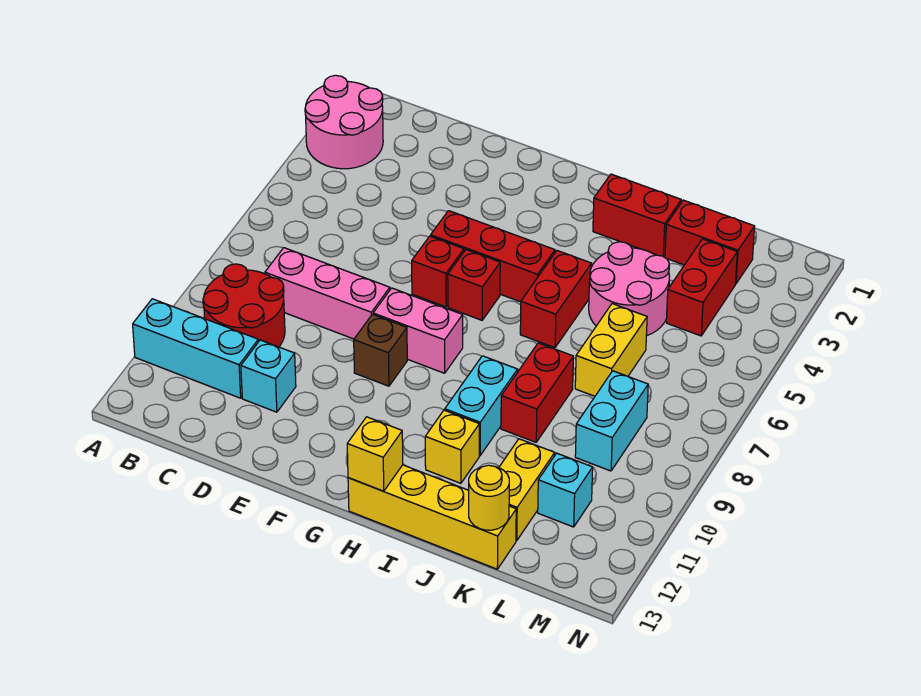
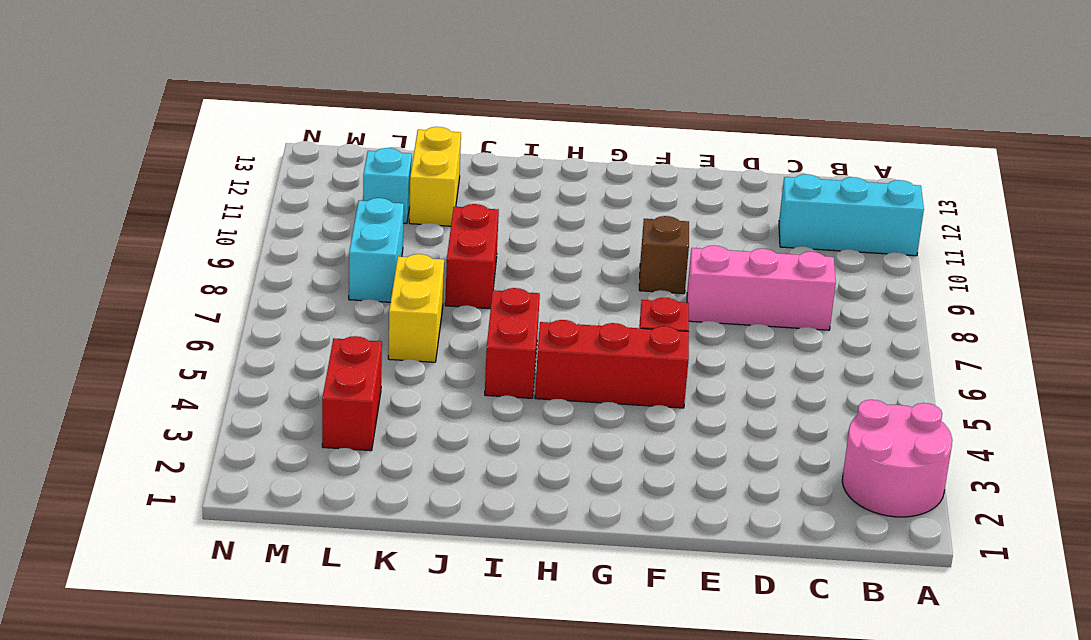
none -> red 2x2 round brick [203,264,285,347]
none -> cyan 1x1 brick [241,340,296,412]
none -> pink 1x2 brick [373,288,463,373]

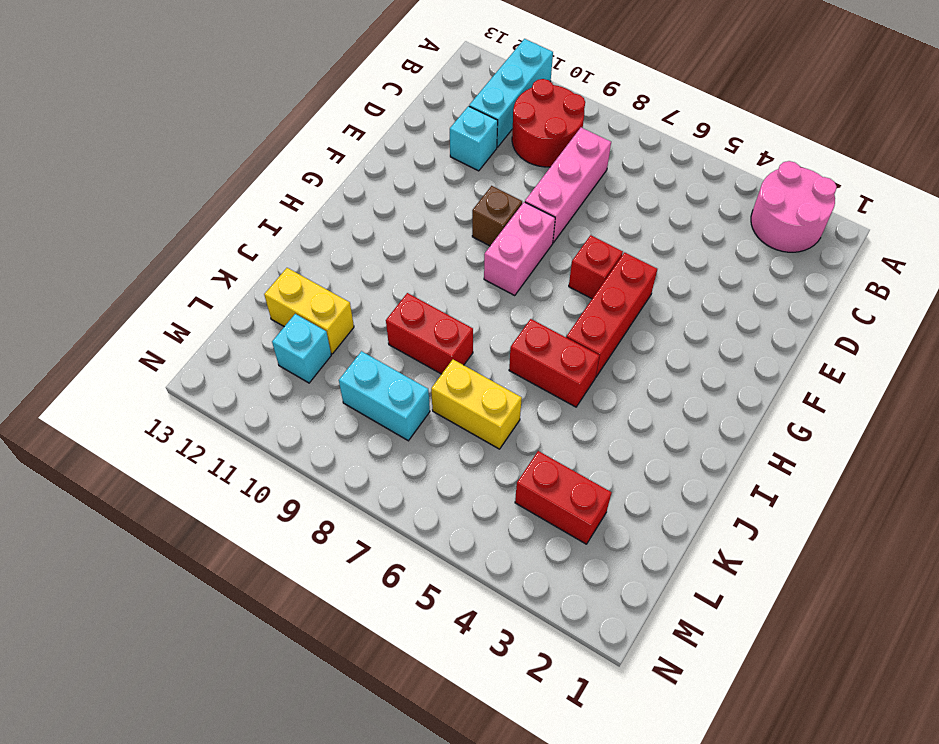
none -> red 1x1 brick [448,250,500,320]
none -> yellow 1x4 brick [348,465,516,569]
none -> red 1x2 brick [593,174,681,257]

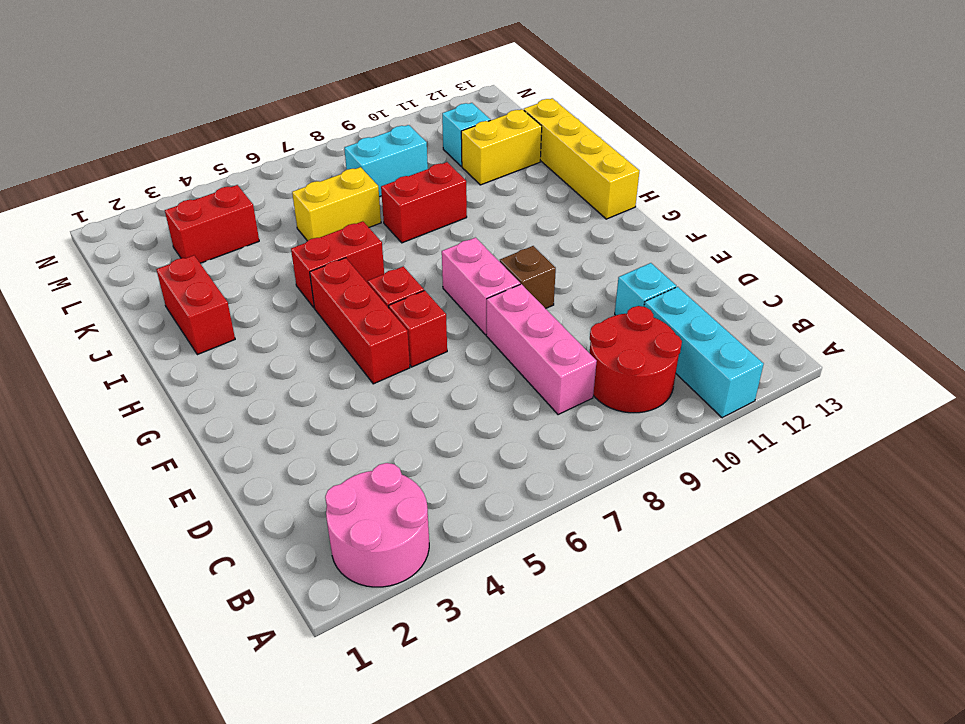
none -> cyan 1x2 brick [445,356,518,456]
none -> yellow 1x1 brick [425,410,479,483]
none -> pink 2x2 round brick [589,242,670,336]

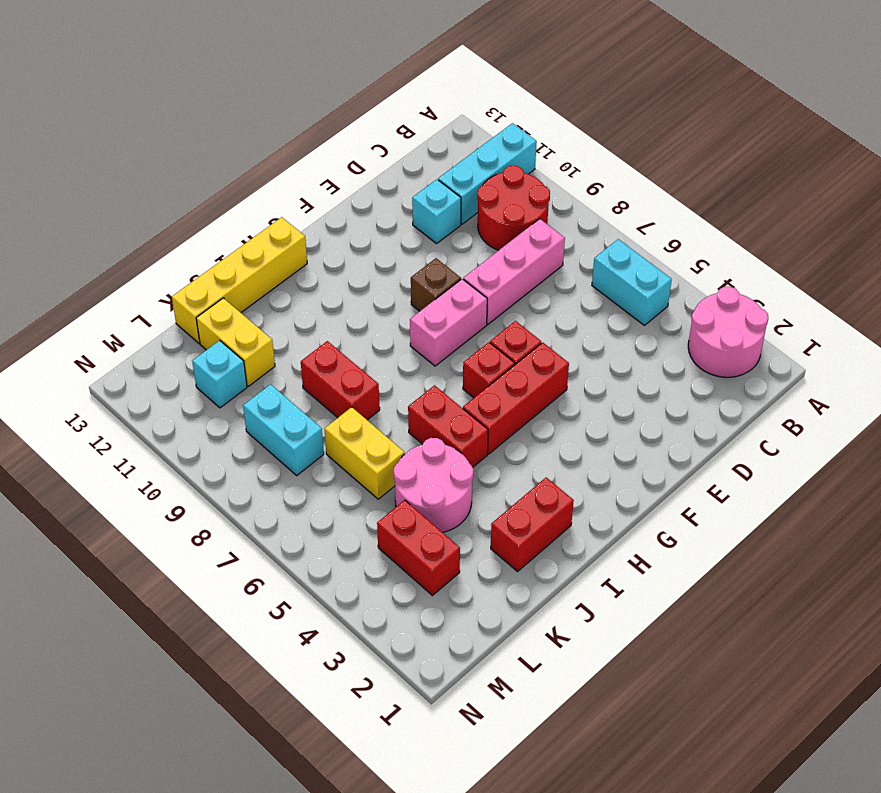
cyan 1x2 brick [592,239,672,325] -> cyan 1x2 brick moved to [445,356,518,456]
none -> yellow 1x1 brick [425,410,479,483]
none -> red 1x2 brick [665,200,755,284]
none -> yellow 1x1 brick [347,417,403,491]

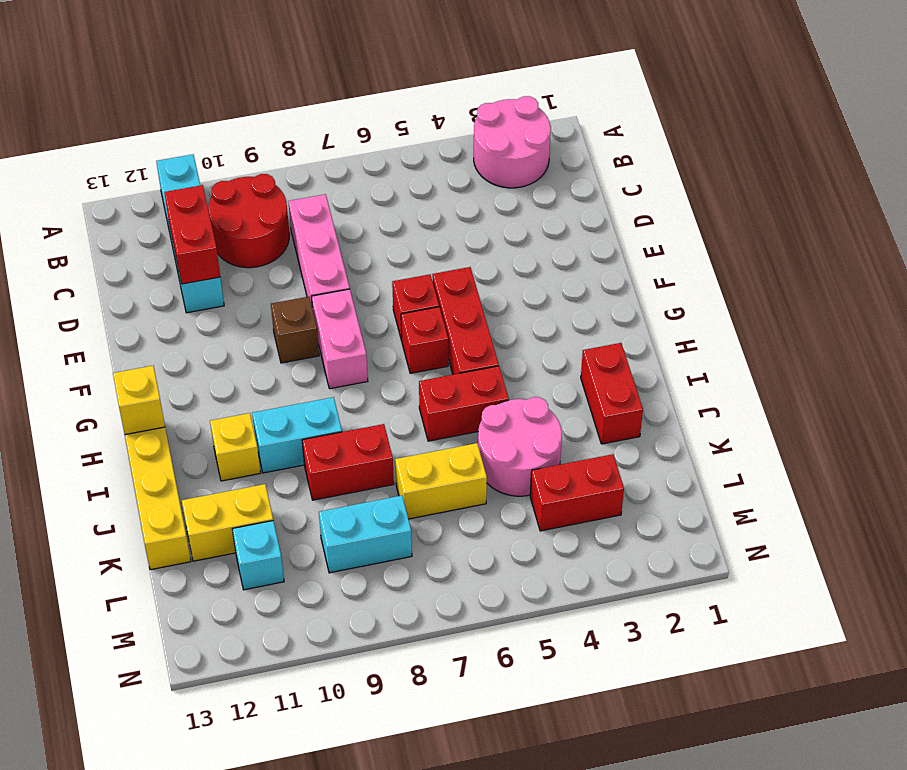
red 1x2 brick [164,185,220,284] -> red 1x2 brick moved to [665,200,755,284]
none -> yellow 1x1 round brick [469,465,509,530]

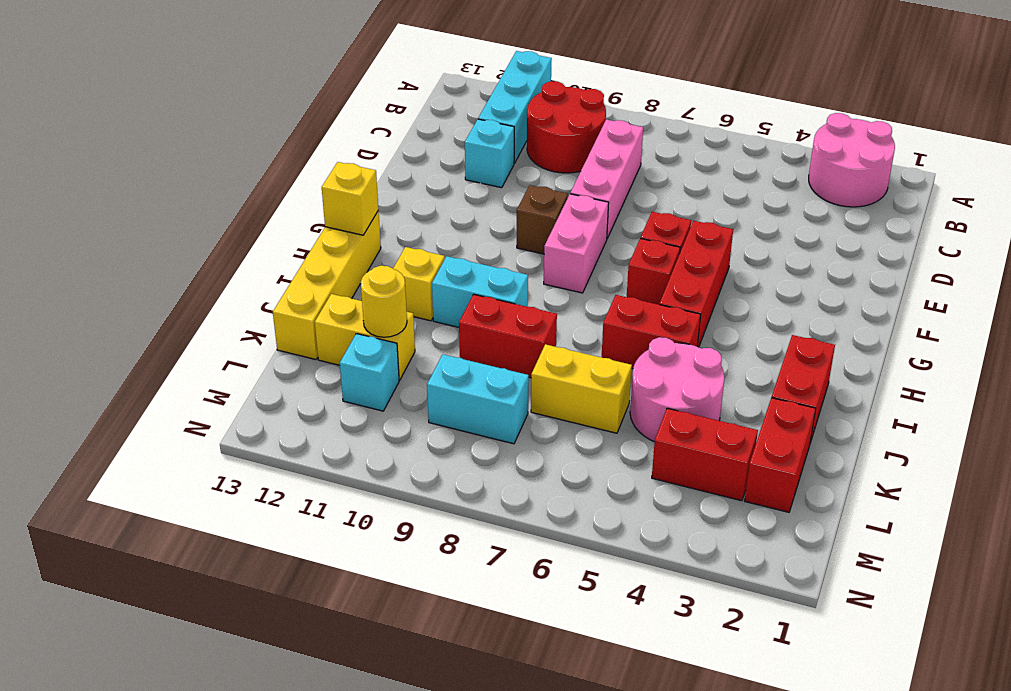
yellow 1x1 round brick [361,266,407,337] -> yellow 1x1 round brick moved to [469,465,509,530]

